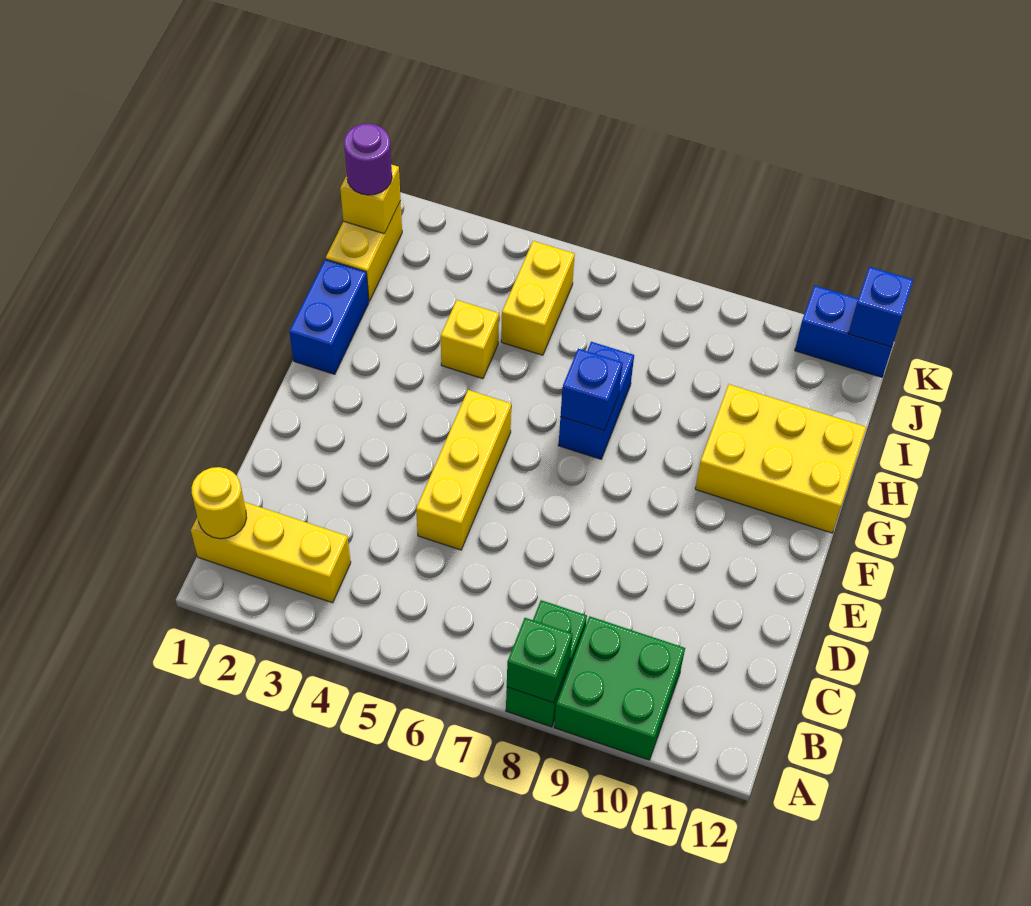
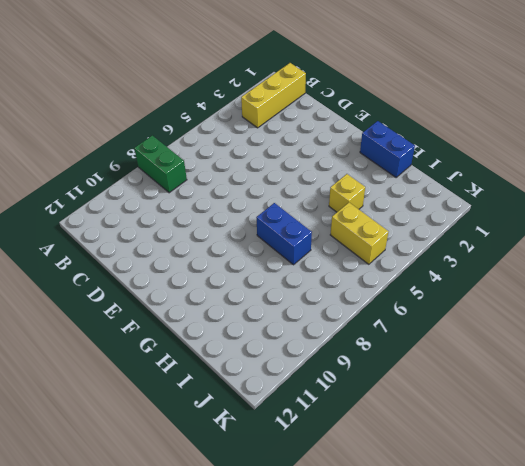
none -> green 2x2 brick [554,616,685,760]
none -> yellow 1x3 brick [416,390,511,550]
none -> yellow 2x3 brick [695,384,866,533]

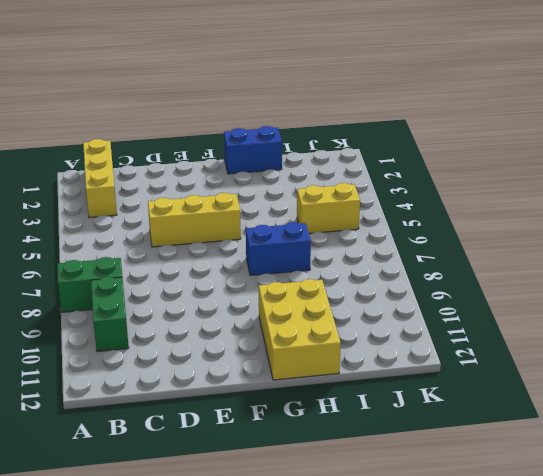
green 1x2 brick [91,277,129,352] -> green 2x2 brick [554,616,685,760]
none -> yellow 1x1 brick [441,300,499,379]
none -> yellow 1x2 brick [326,201,402,301]
none -> blue 1x2 brick [795,286,892,377]

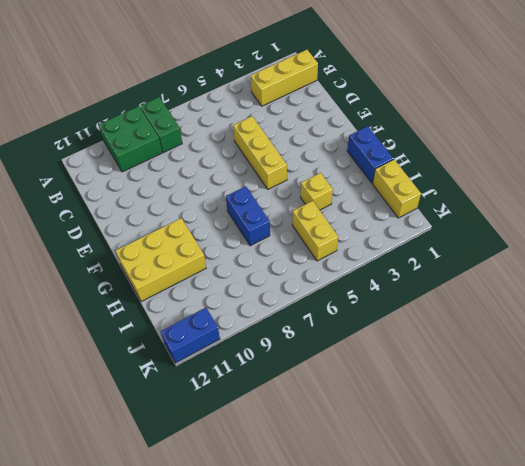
none -> green 1x1 brick [507,618,573,703]
none -> yellow 1x1 round brick [192,467,246,539]
none -> blue 1x1 brick [560,349,623,431]

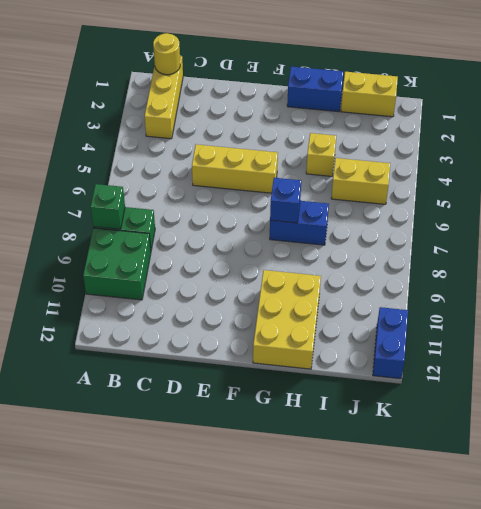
none -> yellow 1x1 brick [340,164,401,234]
none -> blue 1x1 brick [848,267,913,347]
none -> purple 1x1 round brick [344,124,392,195]

